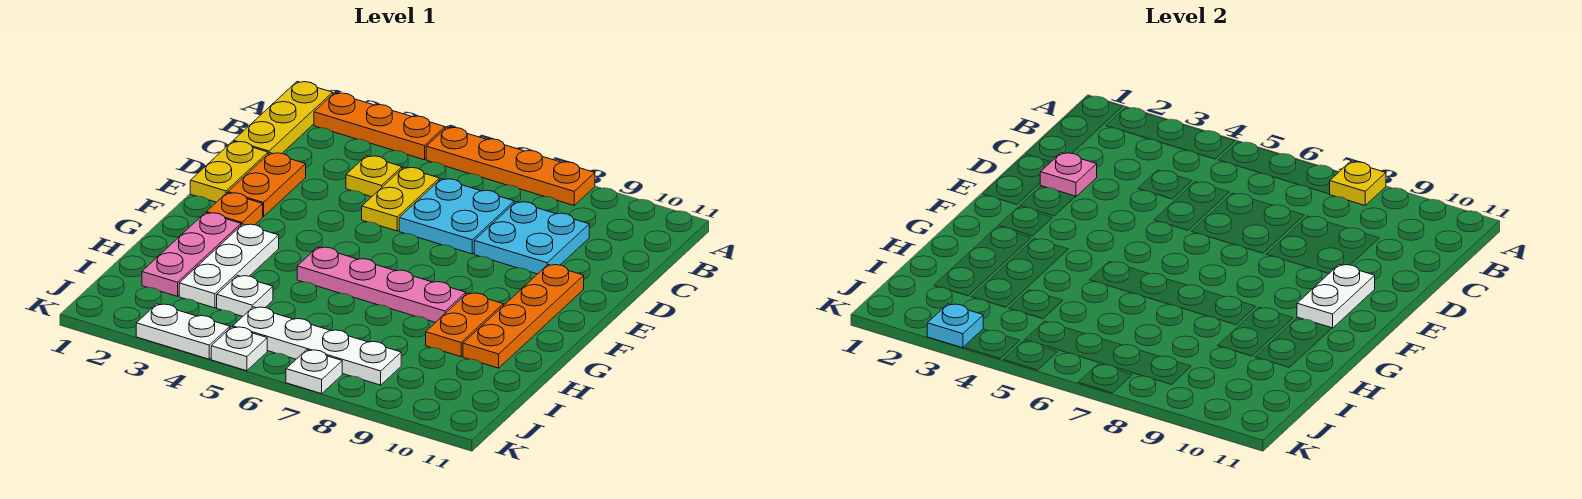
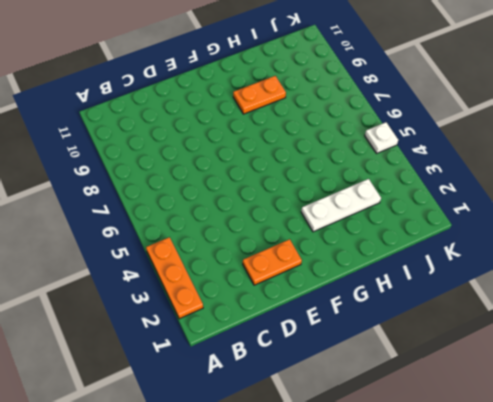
none -> yellow 1x3 plate [234,82,333,154]
none -> orange 1x4 plate [426,127,595,205]
none -> yellow 1x1 plate [346,156,402,197]

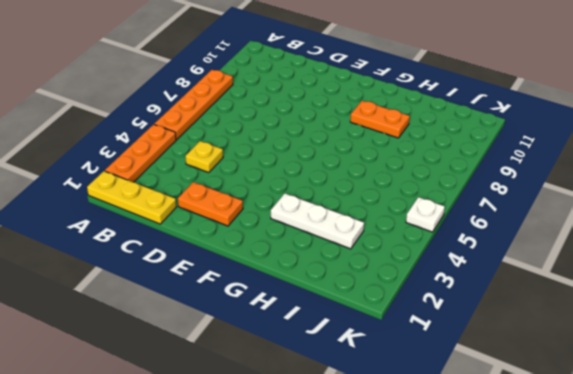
none -> yellow 1x2 plate [362,167,439,231]
none -> cyan 2x2 plate [399,179,514,254]
none -> cyan 2x2 plate [474,202,589,274]

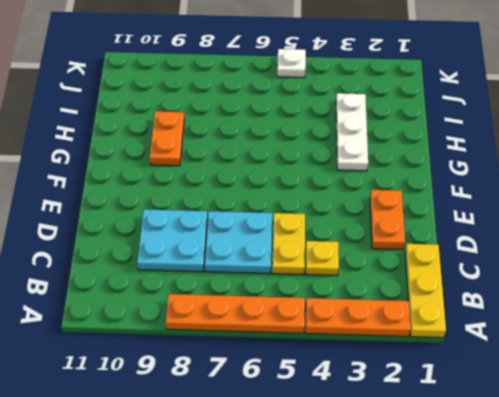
none -> yellow 1x2 plate [190,141,268,202]
none -> orange 1x4 plate [463,264,584,368]
none -> orange 1x1 plate [206,193,263,225]

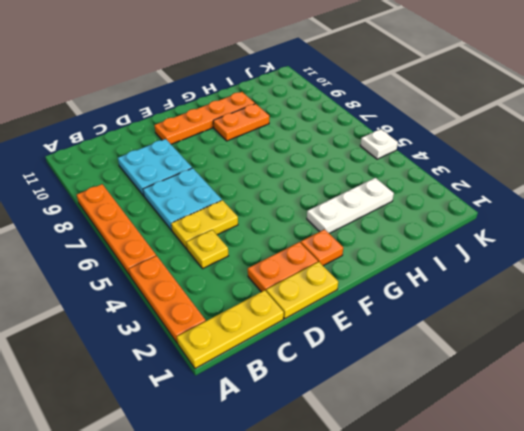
none -> pink 1x3 plate [142,213,241,296]
none -> pink 1x4 plate [297,247,466,322]
none -> white 1x1 plate [217,276,273,316]

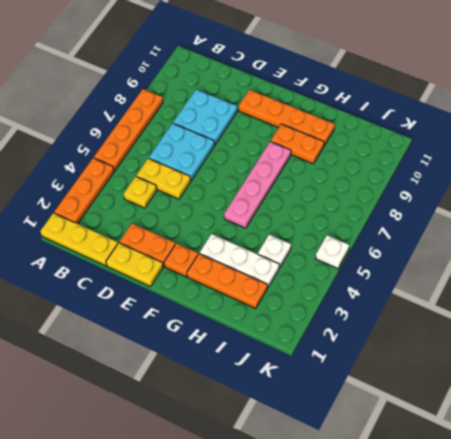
orange 1x3 plate [187,253,267,308] -> pink 1x3 plate [142,213,241,296]
none -> white 1x4 plate [233,307,401,385]
none -> white 1x2 plate [136,304,230,359]
none -> white 1x1 plate [286,350,342,394]

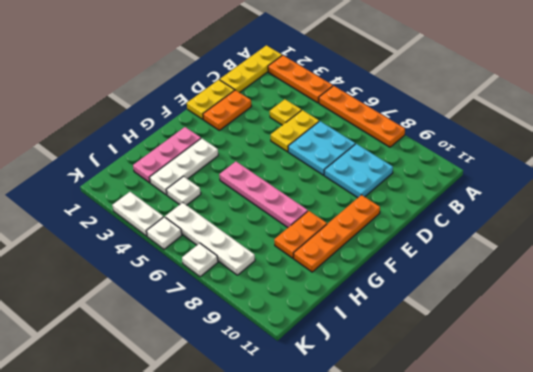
none -> orange 1x1 plate [206,193,263,225]
none -> yellow 1x1 plate [1330,162,1386,205]
none -> pink 1x1 plate [1040,153,1097,197]

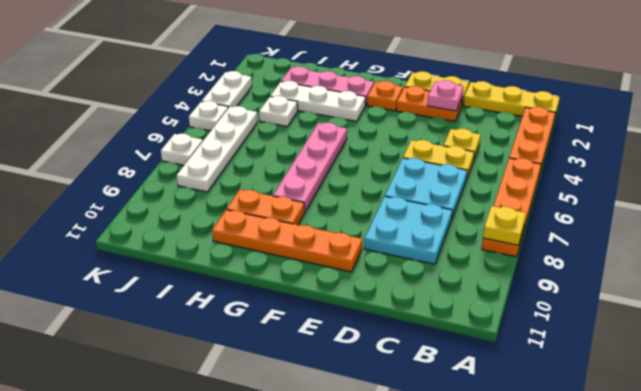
none -> white 1x2 plate [1297,264,1375,328]
none -> cyan 1x1 plate [927,304,983,348]

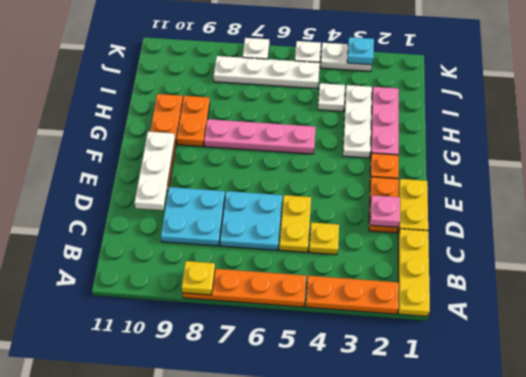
white 1x3 plate [134,132,175,210] -> white 1x2 plate [1297,264,1375,328]

